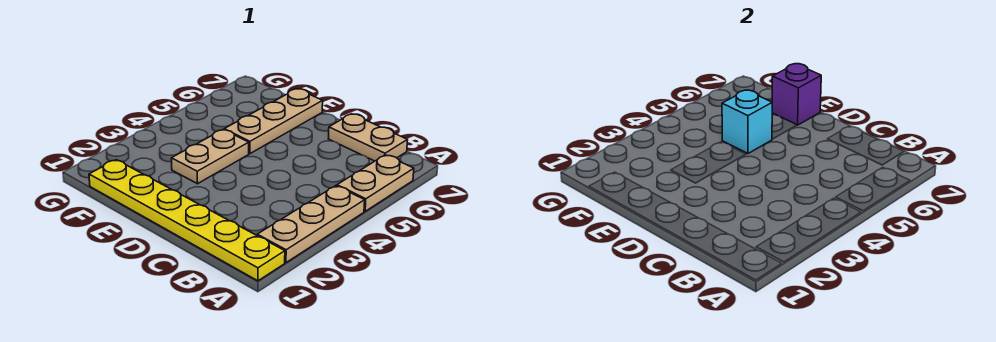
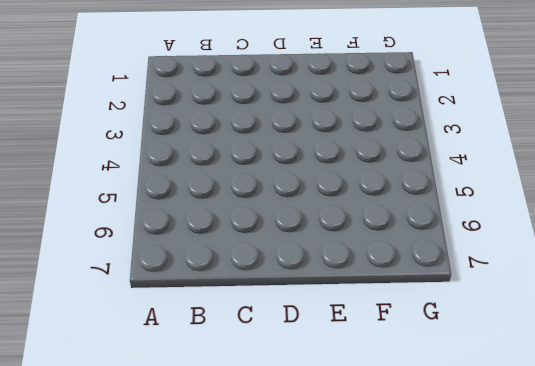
none -> yellow 1x6 plate [89,160,285,281]
none -> tan 1x3 plate [257,186,365,263]

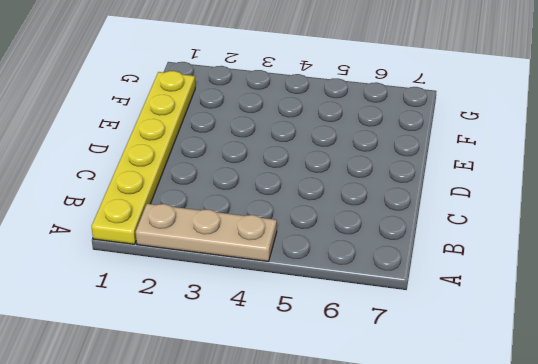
none -> tan 1x2 plate [337,155,414,211]
none -> tan 1x2 plate [328,114,408,161]

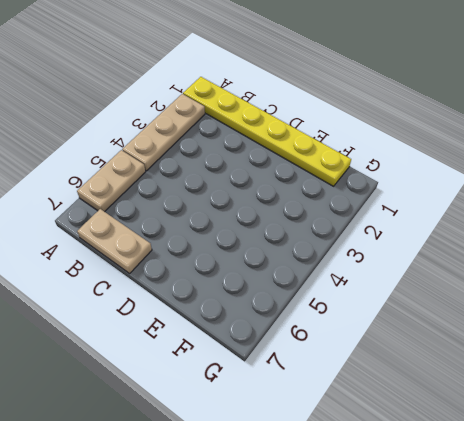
none -> tan 1x2 plate [171,130,249,184]
none -> tan 1x3 plate [224,89,323,154]

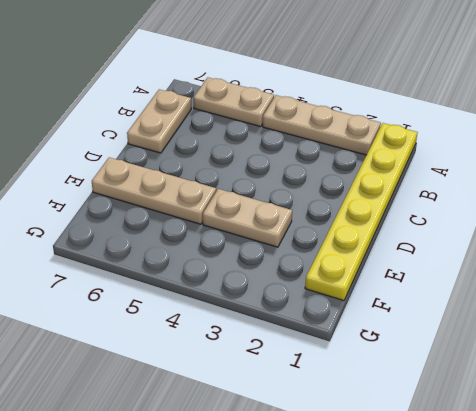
none -> cyan 1x1 brick [722,90,772,154]
none -> purple 1x1 brick [772,64,821,125]

